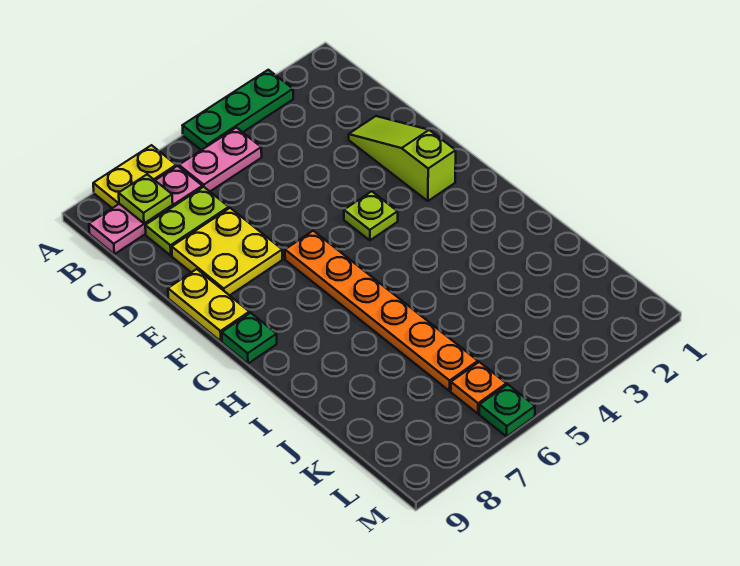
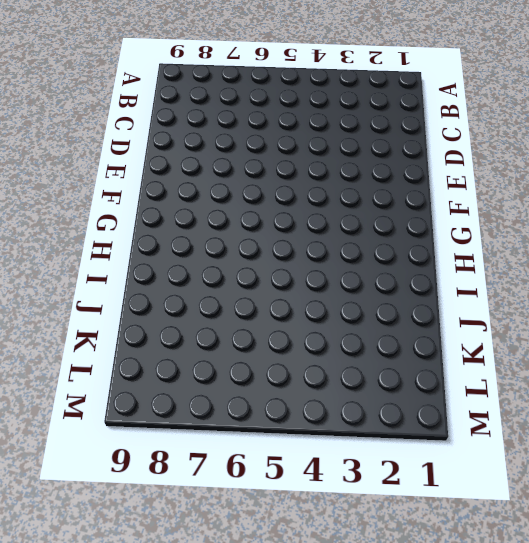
none -> green 1x3 plate [182,70,293,150]
none -> yellow 1x2 plate [93,145,176,208]
none -> pink 1x2 plate [179,128,262,191]

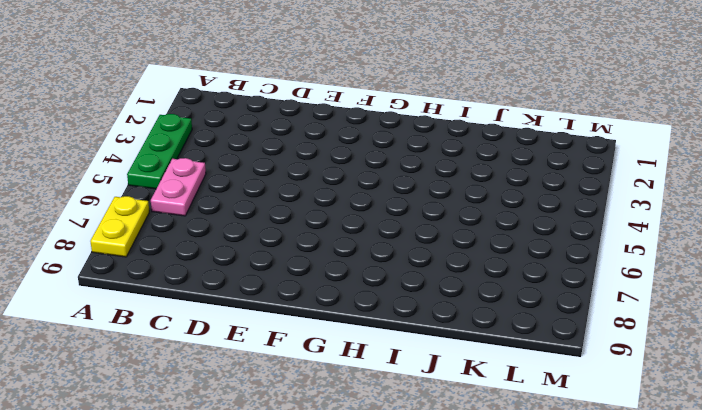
none -> pink 1x3 plate [89,166,202,254]
none -> lime 1x2 plate [145,187,229,256]
none -> lime 1x3 slope [349,116,456,201]

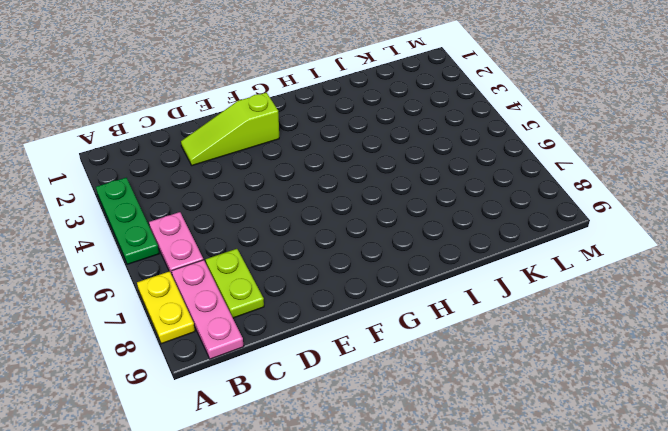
none -> yellow 2x2 plate [172,208,282,295]
none -> yellow 1x2 plate [168,269,249,341]
none -> lime 1x1 plate [344,191,398,240]

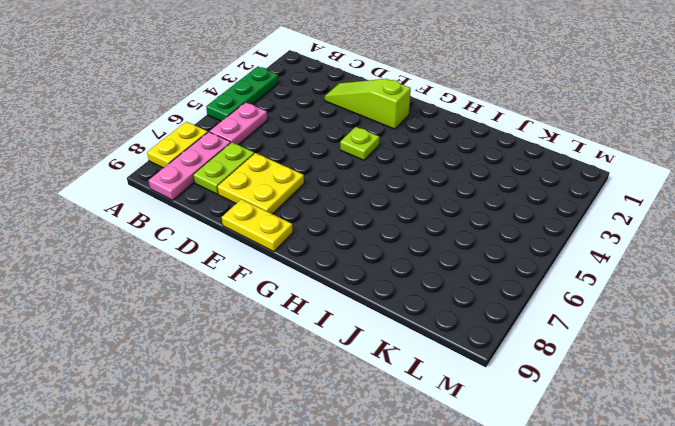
none -> orange 1x6 plate [285,231,478,391]
none -> green 1x1 plate [222,313,277,364]
none -> orange 1x1 plate [451,362,506,414]

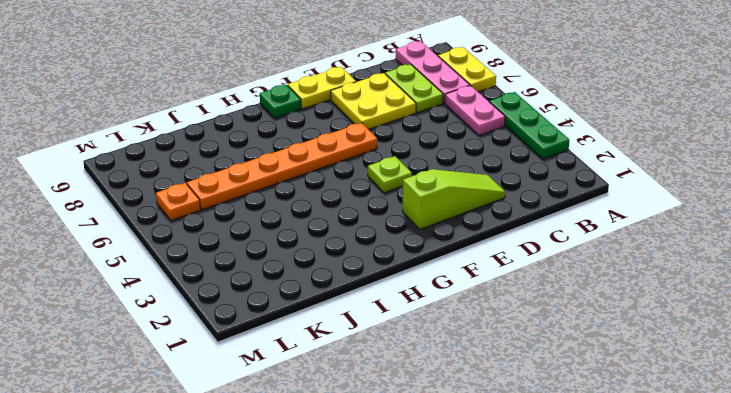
none -> green 1x1 plate [479,385,535,437]
none -> lime 1x1 plate [119,174,173,223]

